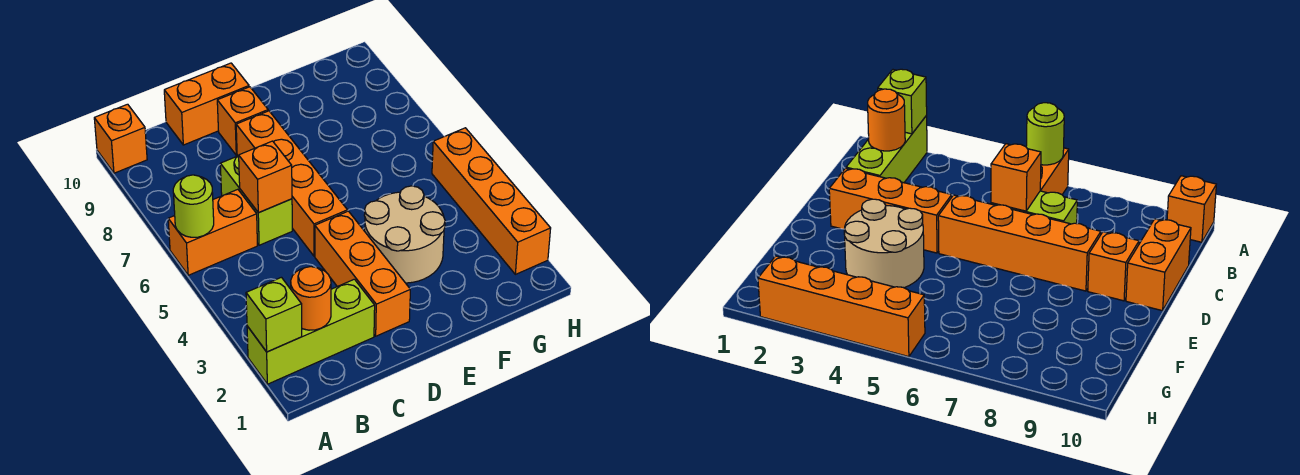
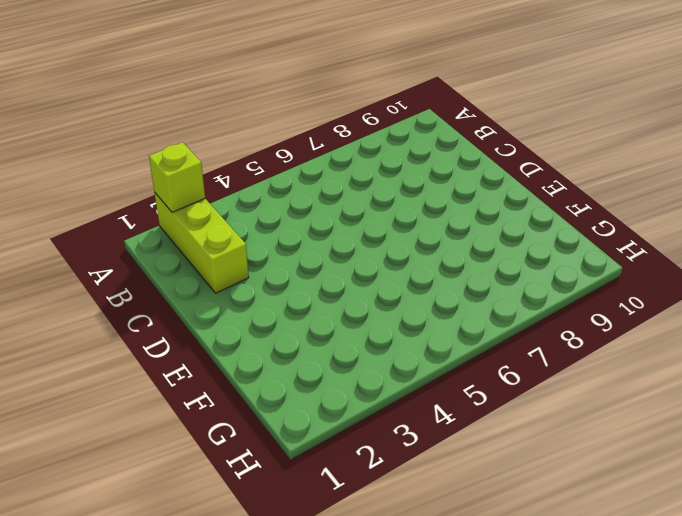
none -> orange 1x2 brick [168,189,257,275]
none -> orange 1x1 brick [94,104,147,173]
none -> lime 1x2 brick [220,156,292,245]

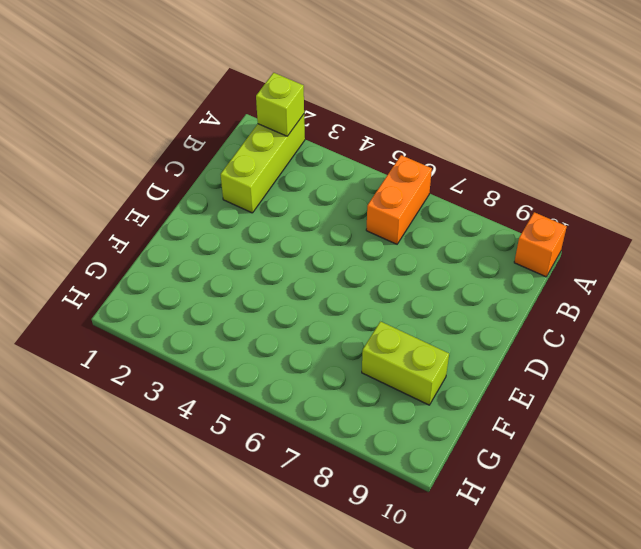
lime 1x2 brick [362,321,449,405] -> lime 1x2 brick moved to [220,156,292,245]
none -> orange 1x2 brick [164,63,249,145]
none -> orange 1x3 brick [315,211,410,336]
none -> orange 1x4 brick [236,111,348,256]

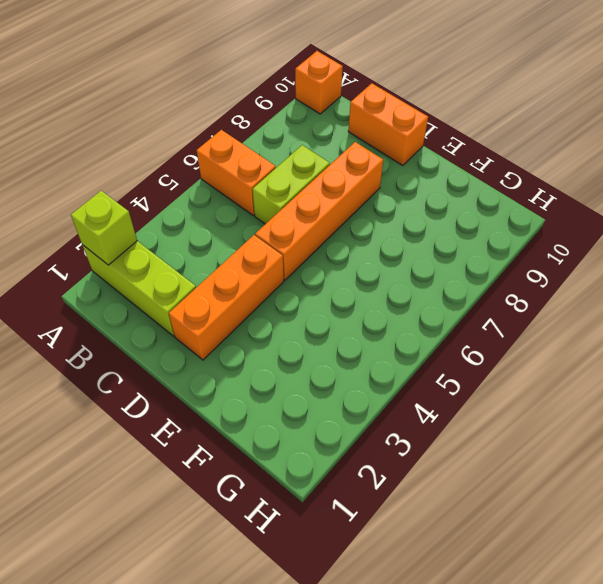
none -> orange 1x1 brick [217,87,268,155]
none -> tan 2x2 round brick [364,186,445,283]
none -> orange 1x4 brick [432,128,551,274]

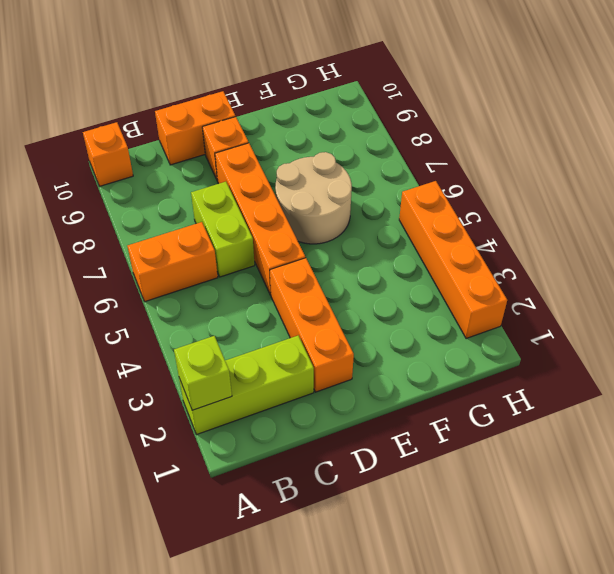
tan 2x2 round brick [275,152,352,244] -> tan 2x2 round brick moved to [364,186,445,283]
none -> lime 1x1 round brick [173,175,214,237]
none -> orange 1x1 round brick [291,267,331,330]
none -> orange 1x1 brick [239,141,292,213]

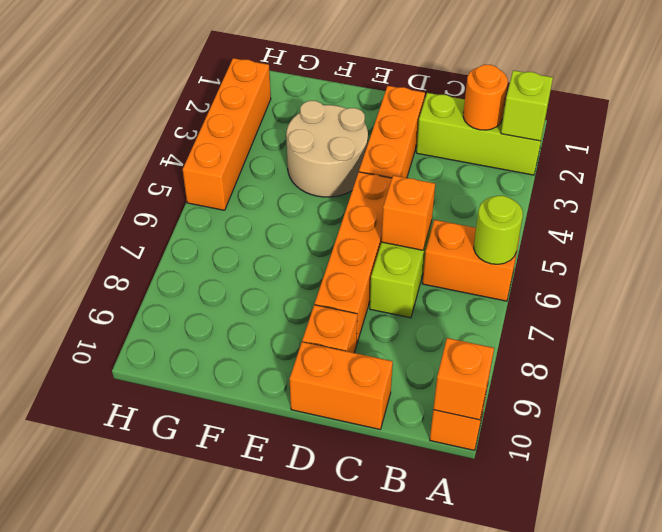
orange 1x1 brick [433,338,494,420] -> none

